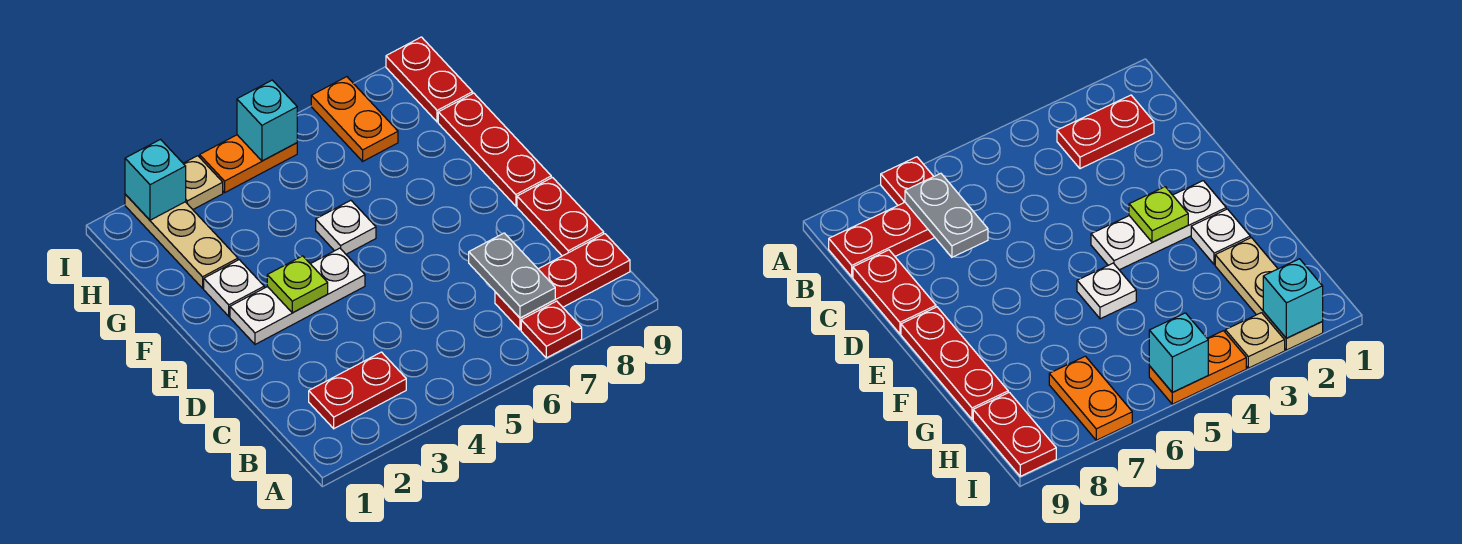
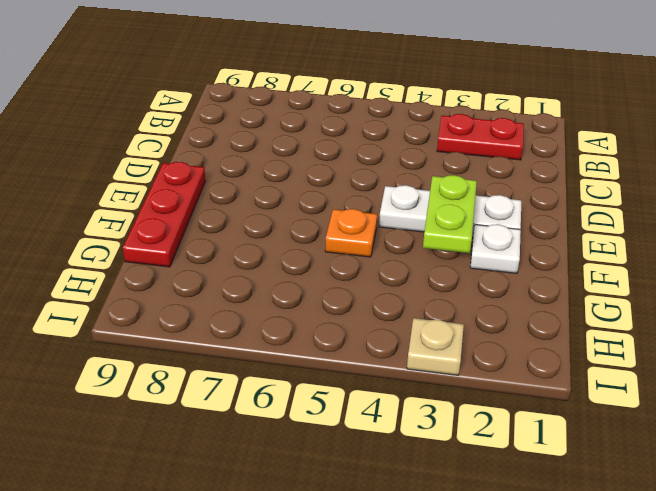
lime 1x2 plate [423,175,477,253] -> lime 1x1 plate [267,256,328,313]
orange 1x1 plate [325,209,377,257] -> white 1x1 plate [316,200,376,254]
none -> red 1x1 plate [521,301,582,358]
none -> red 1x3 plate [495,234,630,330]
none -> red 1x2 plate [517,178,604,256]

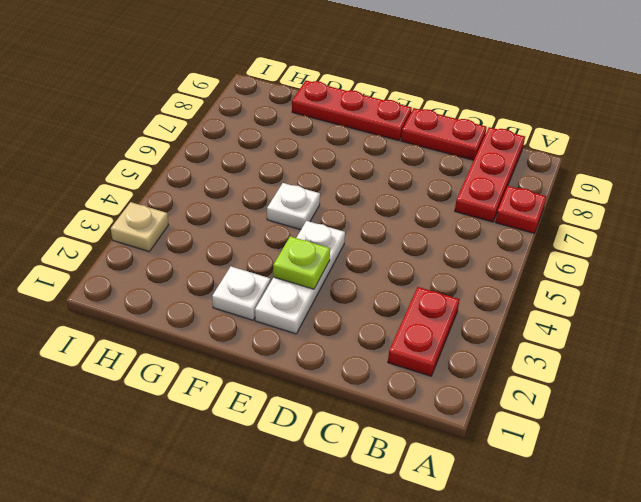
none -> tan 1x3 plate [125,194,238,288]
none -> orange 1x2 plate [311,77,398,161]
none -> red 1x2 plate [386,37,473,122]

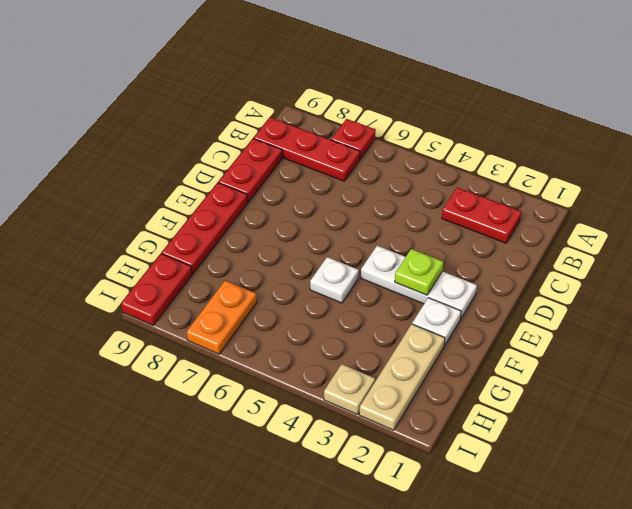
none -> orange 1x2 plate [200,135,297,192]
none -> grey 1x2 plate [469,233,555,318]
none -> cyan 1x1 brick [125,140,186,220]

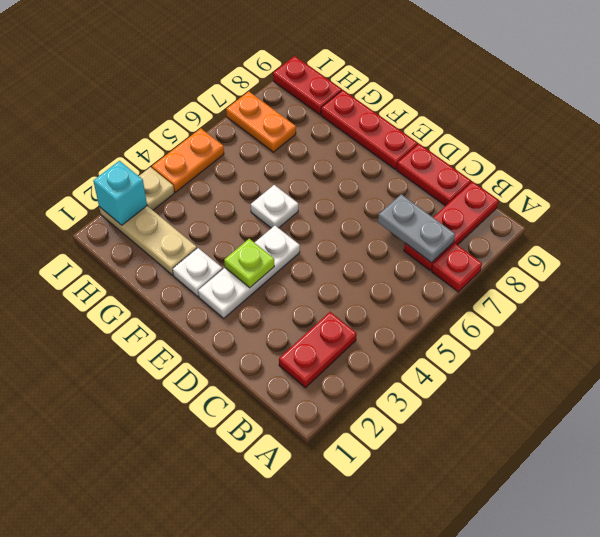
none -> cyan 1x1 brick [237,80,297,161]

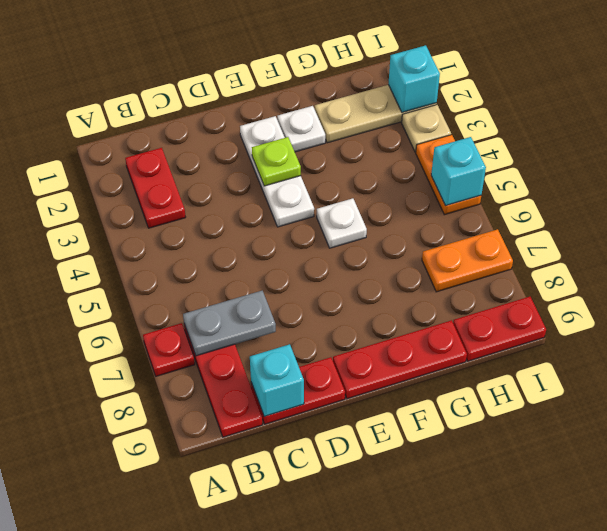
cyan 1x1 brick [250,344,304,417] -> none

